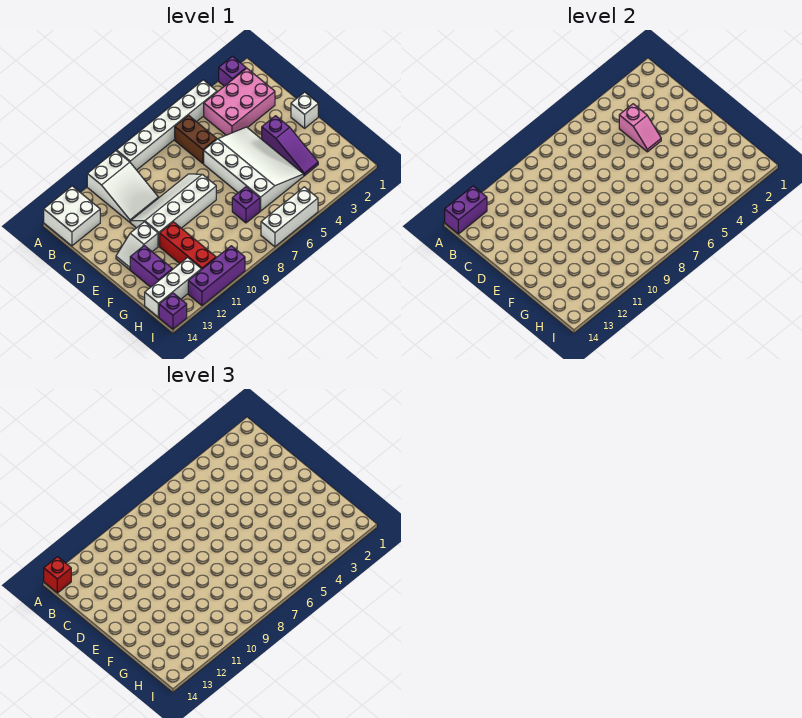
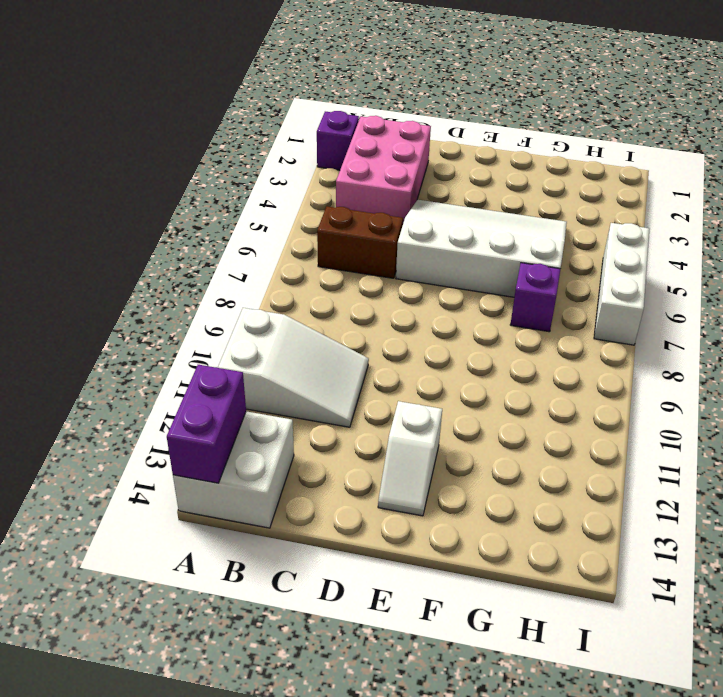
none -> white 1x6 brick [117,80,217,170]
none -> white 2x4 slope [131,174,216,246]
none -> white 1x1 brick [291,92,318,128]

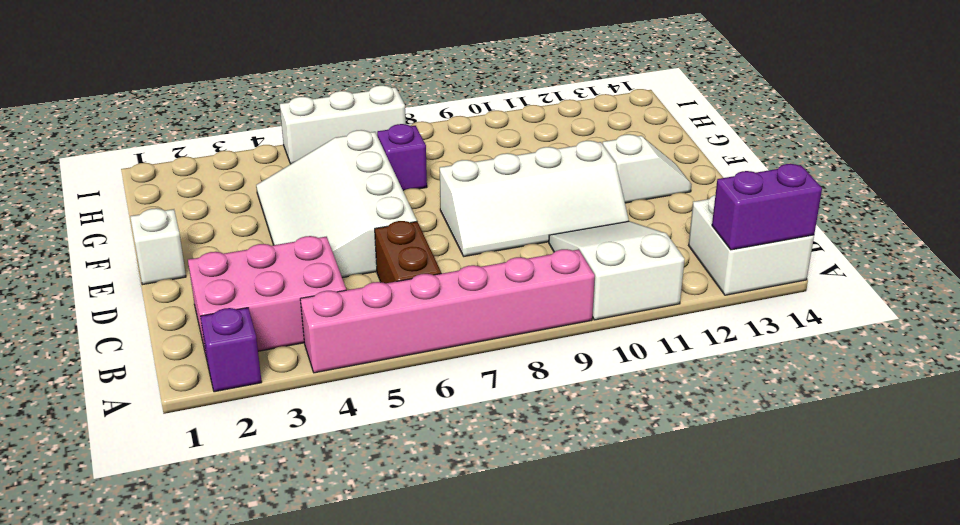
pink 1x6 brick [300,249,595,373] -> white 1x6 brick [117,80,217,170]
none -> purple 1x3 slope [262,116,318,176]
none -> red 1x3 brick [160,222,216,270]
none -> purple 1x2 brick [130,246,172,287]

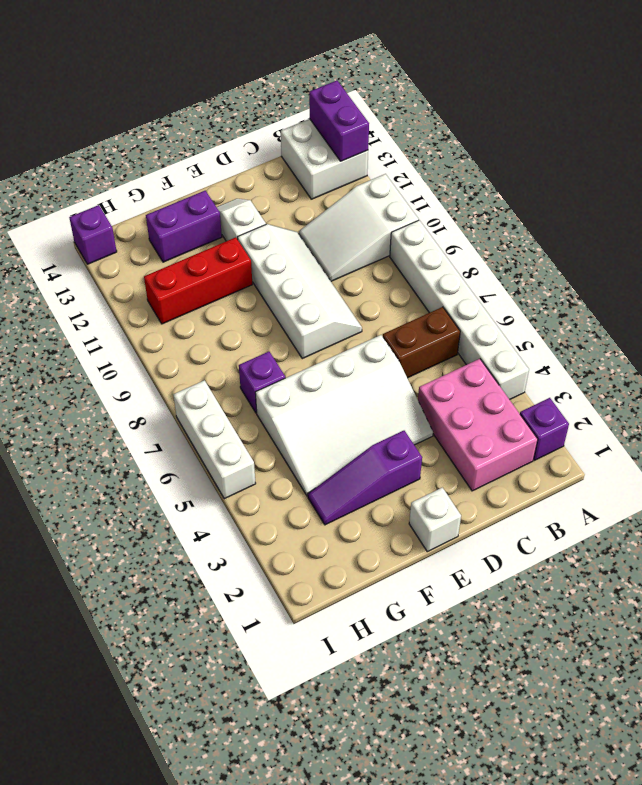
none -> white 1x3 brick [145,258,201,317]
none -> purple 1x3 brick [188,246,245,305]
none -> pink 1x2 slope [619,104,661,152]

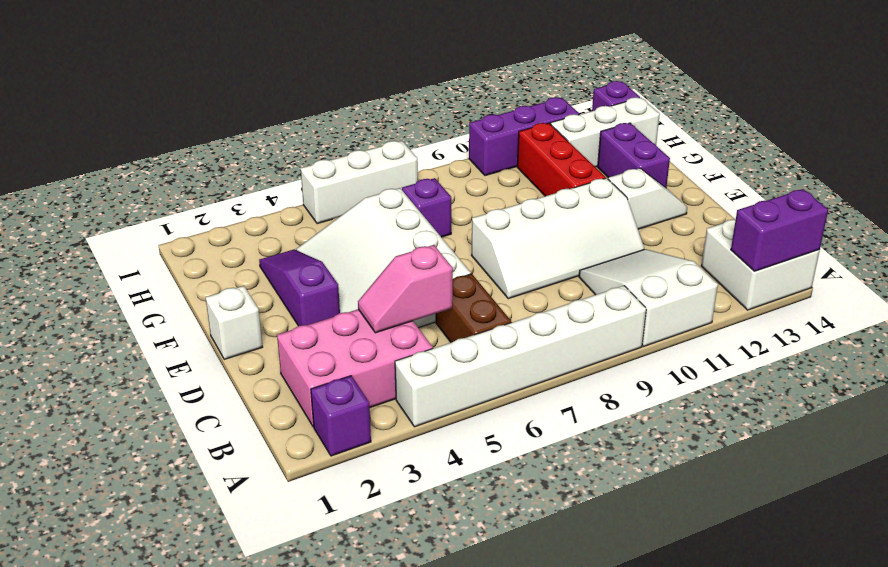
pink 1x2 slope [358,245,453,333] -> pink 1x2 slope turned to [619,104,661,152]
none -> red 1x1 brick [44,557,71,593]

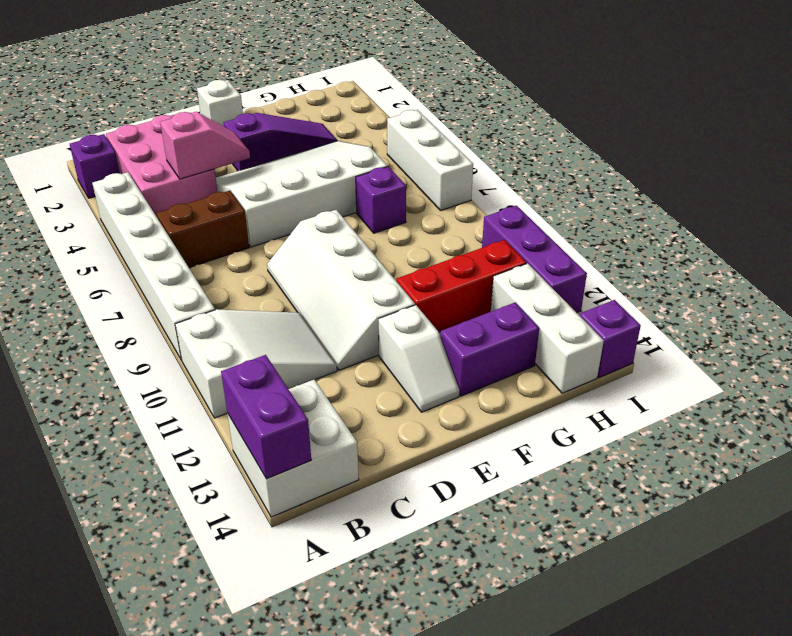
none -> red 1x1 brick [44,557,71,593]

